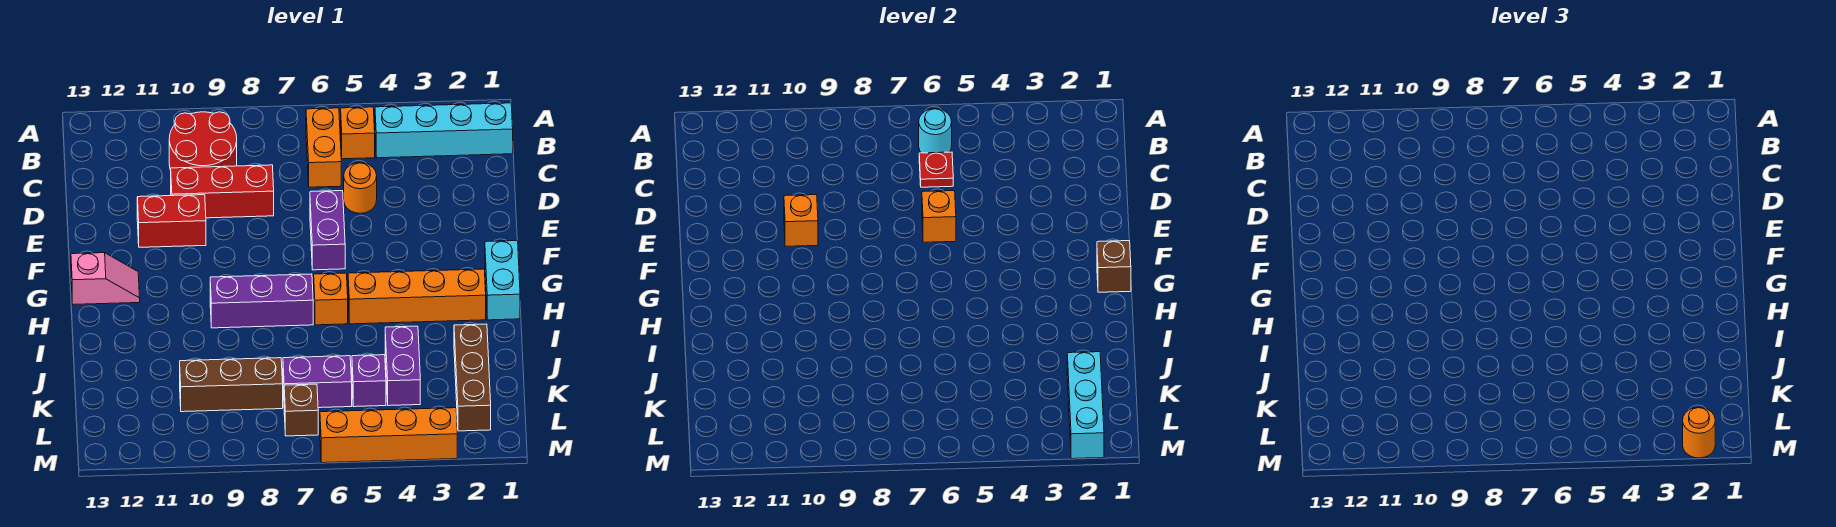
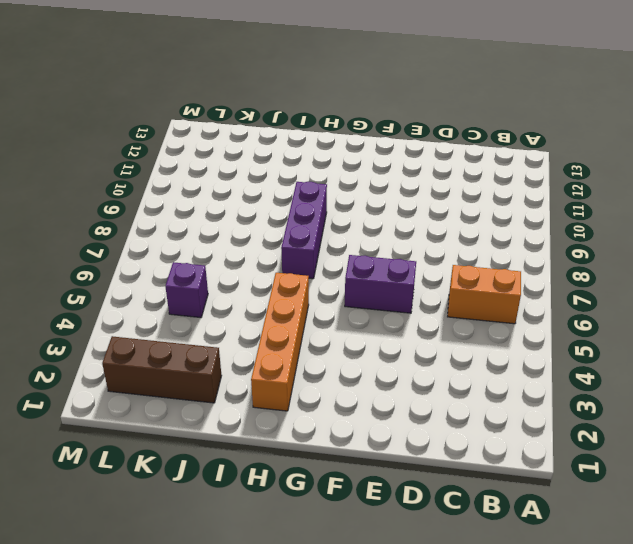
none -> cyan 1x4 brick [375,103,513,158]
none -> orange 1x1 brick [341,107,375,159]
none -> red 2x2 round brick [169,112,237,170]

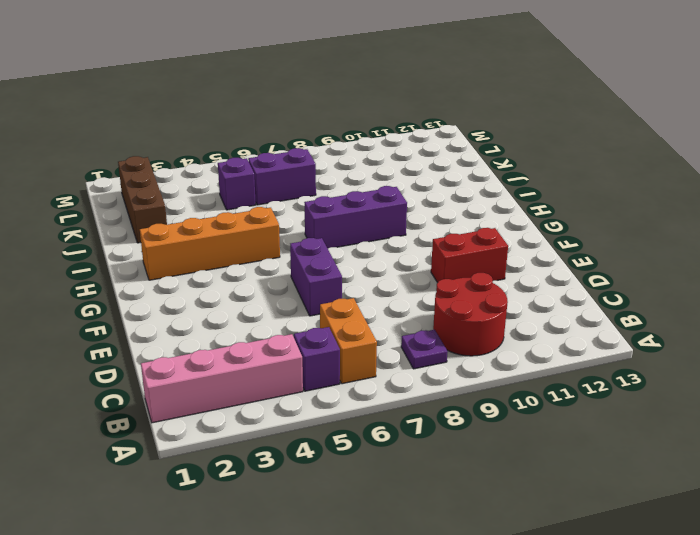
pink 1x4 brick [141,334,303,423] -> cyan 1x4 brick [375,103,513,158]
purple 1x1 brick [294,327,340,391] -> orange 1x1 brick [341,107,375,159]
purple 1x1 plate [401,330,448,369] -> none
none -> orange 1x1 round brick [344,163,377,213]
none -> red 1x3 brick [171,165,274,218]
none -> cyan 1x2 brick [485,241,520,320]

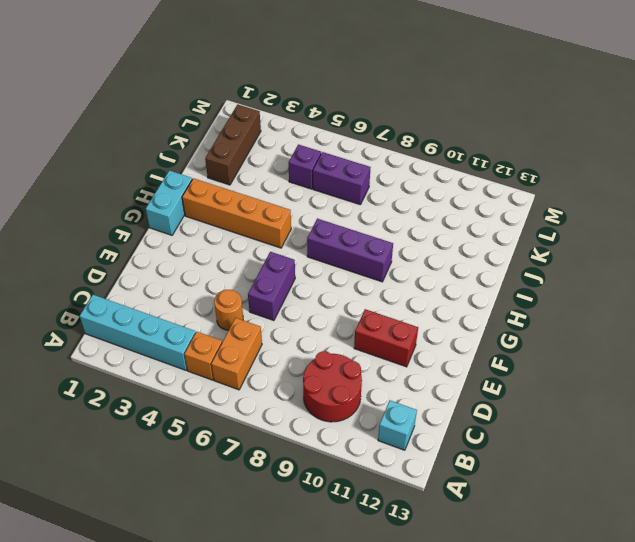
cyan 1x1 brick [378,401,417,450] -> none
none -> red 1x3 brick [171,165,274,218]
none -> pink 1x2 slope [71,253,140,304]
none -> orange 1x1 brick [314,273,348,325]

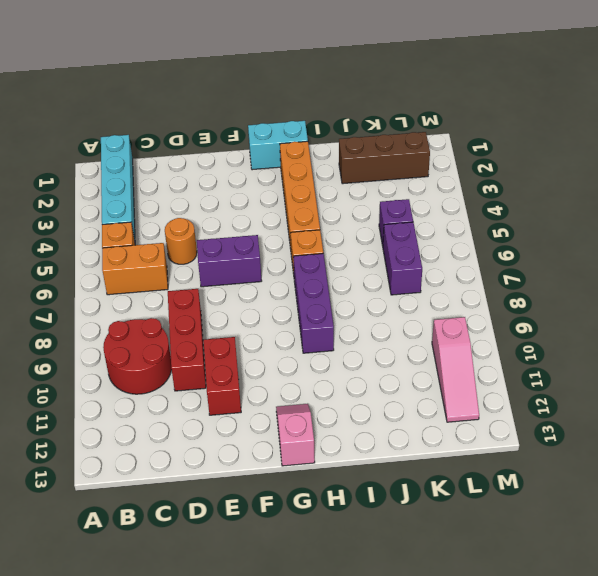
pink 1x3 slope [432,317,479,422] -> none
none -> purple 1x2 brick [385,326,420,406]
none -> brown 1x3 brick [180,358,283,412]
none -> brown 1x1 brick [284,384,318,436]

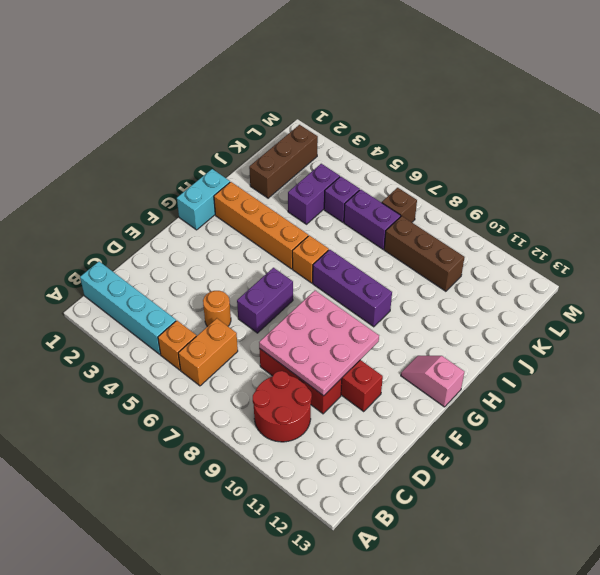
pink 3x3 plate [259,291,379,396] -> orange 1x1 brick [784,195,818,246]
none -> orange 1x4 brick [320,408,457,463]
none -> cyan 1x1 round brick [919,109,952,153]
none -> red 1x1 plate [919,152,953,187]

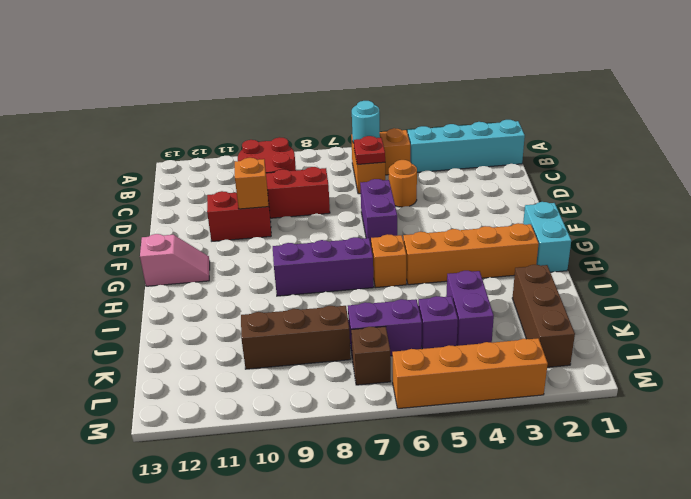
none -> orange 1x1 brick [922,191,956,242]
none -> brown 1x1 brick [1097,241,1131,292]
none -> cyan 1x3 brick [1067,352,1104,459]

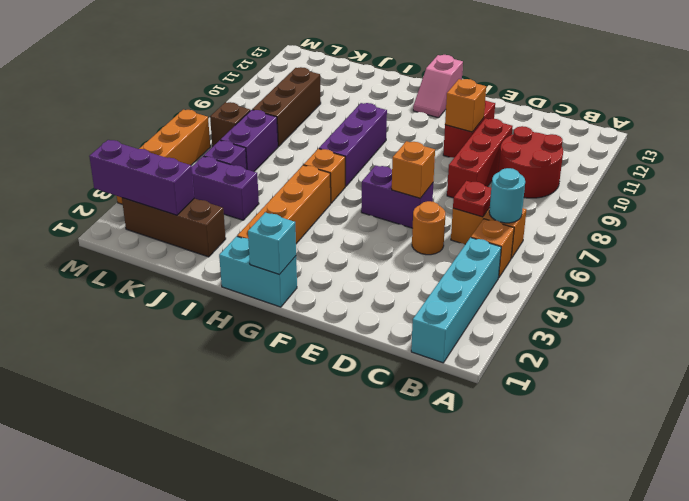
cyan 1x1 brick [248,212,296,275] -> brown 1x1 brick [1097,241,1131,292]
purple 1x3 brick [89,140,194,215] -> cyan 1x3 brick [1067,352,1104,459]
none -> orange 1x1 round brick [1683,407,1715,458]

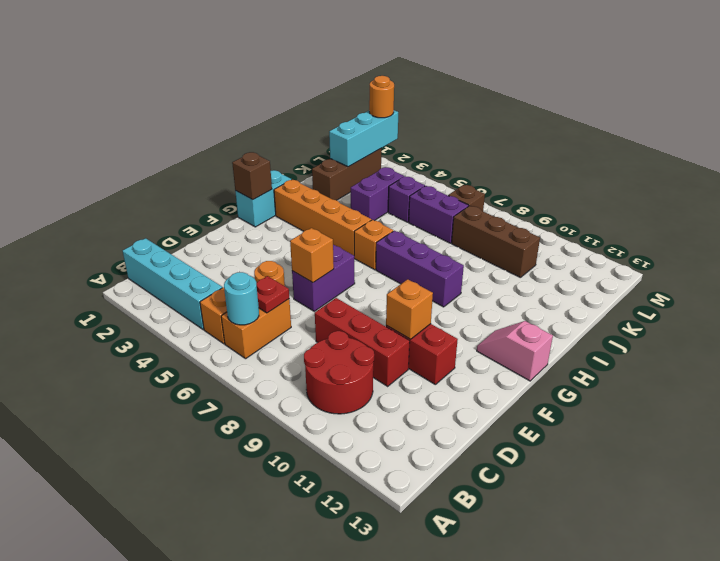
none -> orange 1x4 brick [320,408,457,463]

